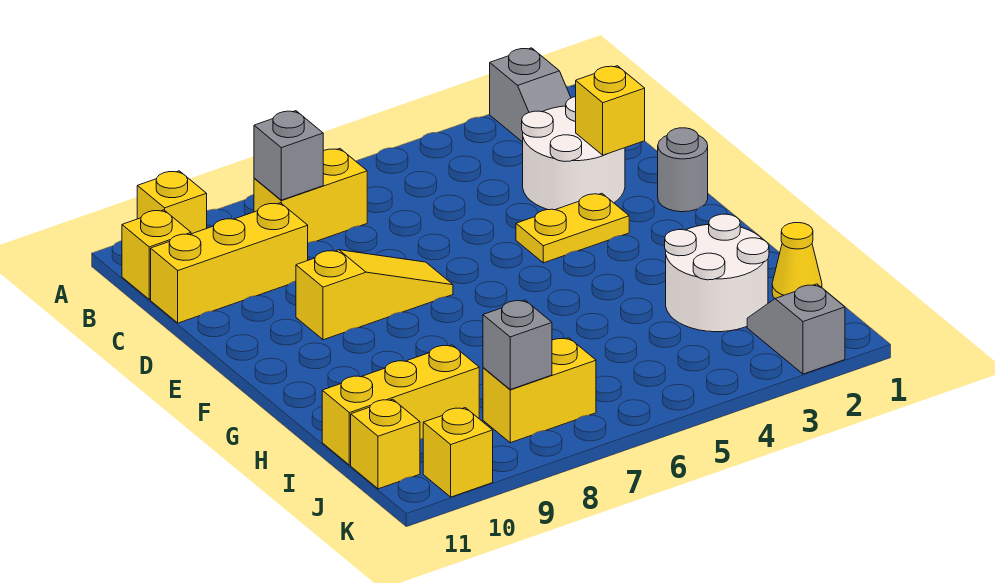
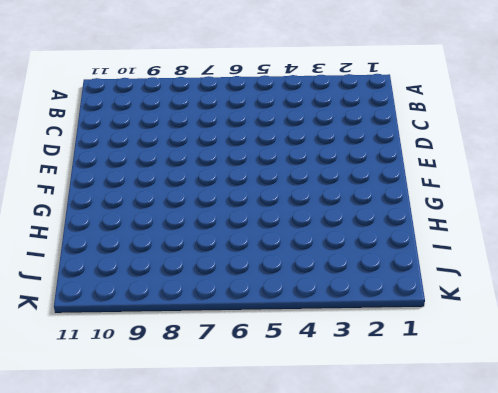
none -> grey 1x2 slope [490,48,571,142]
none -> yellow 1x1 brick [137,171,207,234]
none -> yellow 1x2 brick [254,149,367,243]

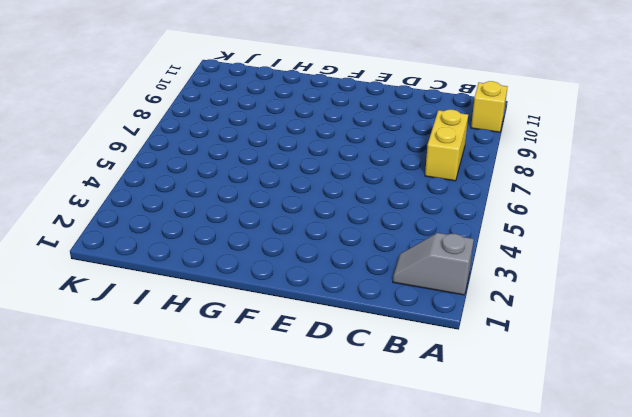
none -> yellow 1x1 brick [122,210,191,299]
none -> white 2x2 round brick [522,97,625,210]
none -> yellow 1x3 brick [151,203,308,323]

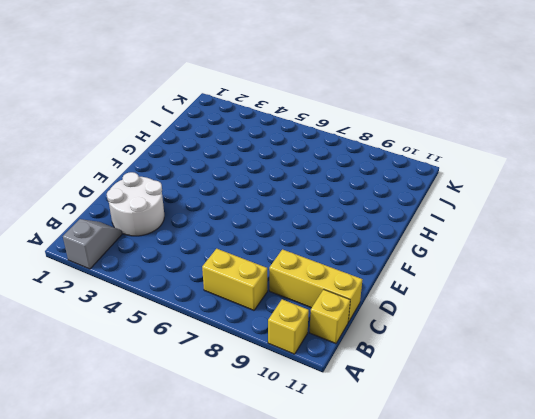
none -> grey 1x1 round brick [658,128,708,212]
none -> yellow 1x2 plate [516,193,629,263]
none -> yellow 1x3 slope [296,250,453,340]

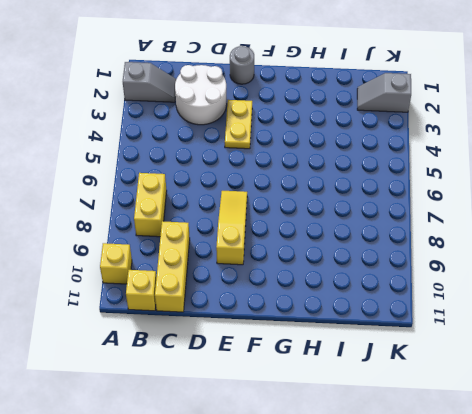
none -> white 2x2 round brick [665,214,769,332]
none -> yellow 1x1 cone [772,223,822,298]
none -> yellow 1x3 brick [322,345,479,465]

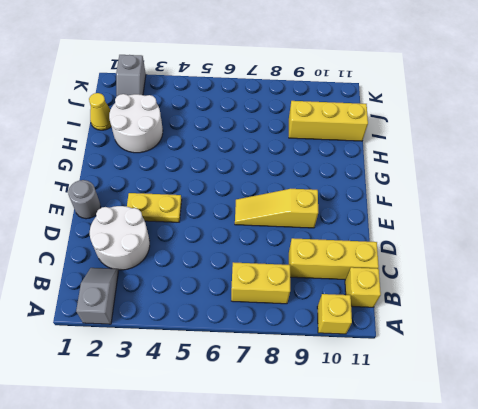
none -> yellow 1x2 brick [483,338,596,443]
none -> yellow 1x1 brick [351,399,420,489]
none -> yellow 1x1 brick [423,408,493,497]

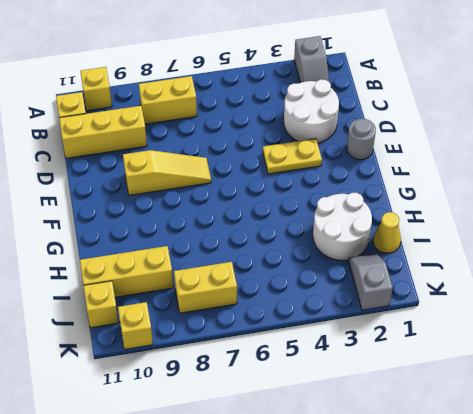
none -> grey 1x1 brick [254,111,323,200]
none -> yellow 1x1 brick [576,66,645,155]
none -> grey 1x1 brick [483,300,552,389]

